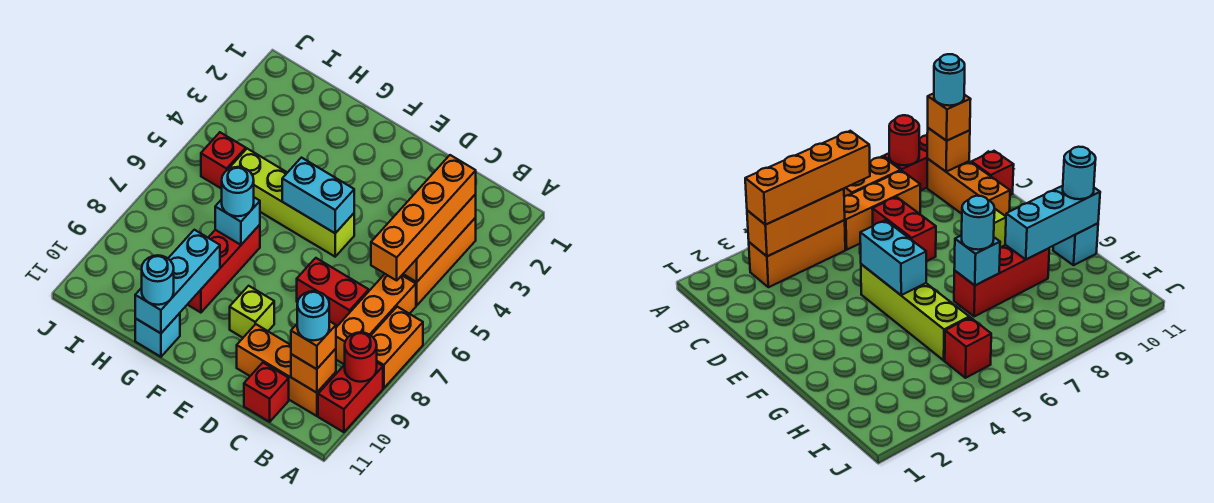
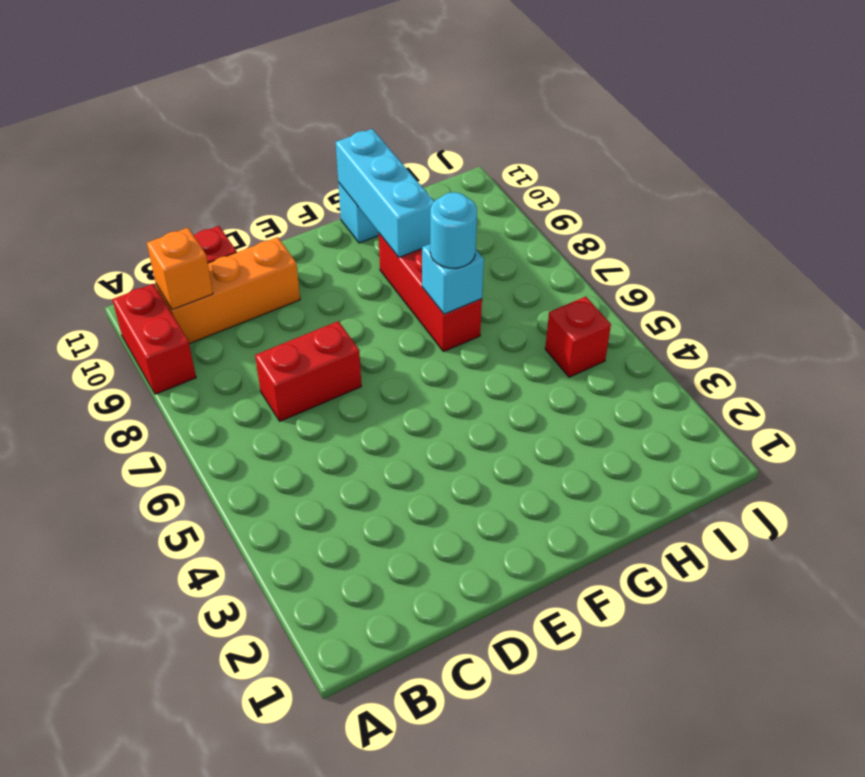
none -> orange 1x2 brick [371,307,423,388]
none -> orange 1x3 brick [402,218,476,305]
none -> orange 1x3 brick [336,274,416,365]

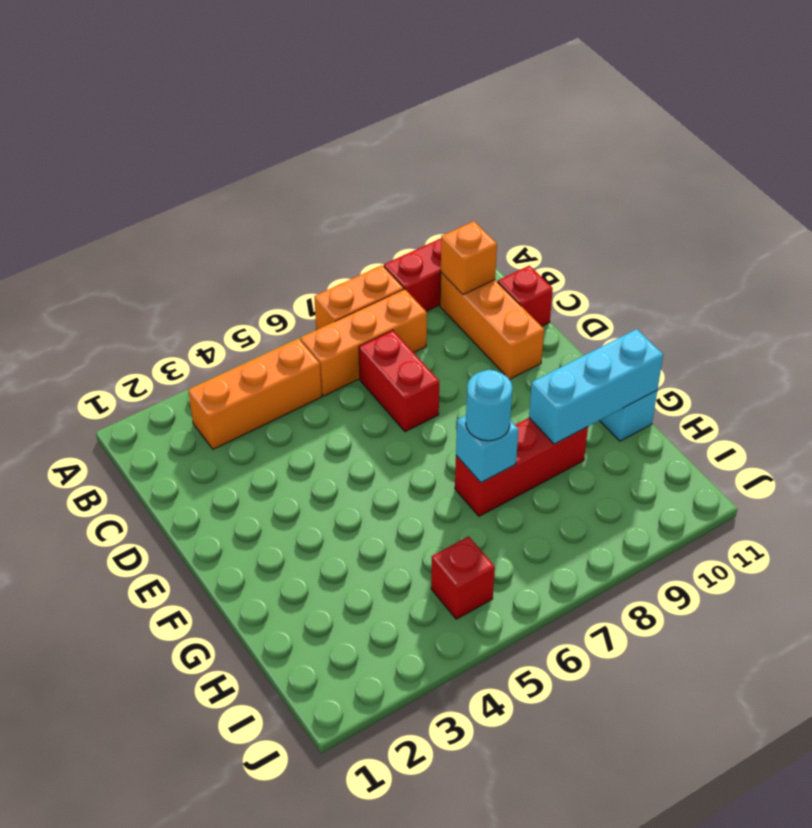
none -> lime 1x4 brick [229,149,354,257]
none -> lime 1x1 brick [230,286,274,338]
none -> red 1x1 round brick [345,332,377,382]

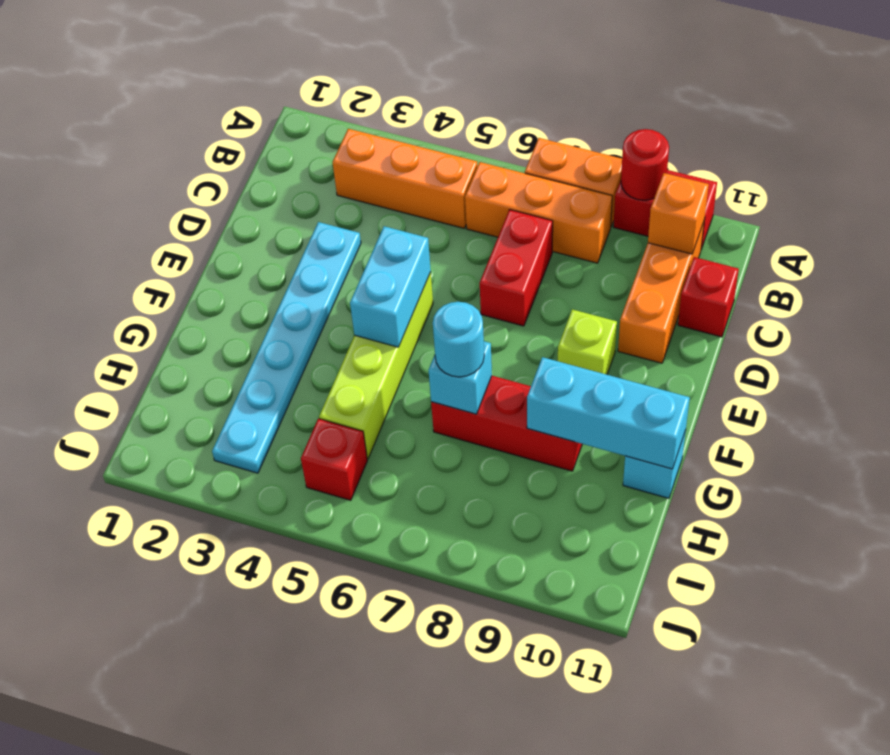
cyan 1x6 plate [212,222,361,473] -> none
none -> orange 1x3 brick [403,194,476,282]
none -> orange 1x4 brick [371,155,476,280]
none -> orange 1x1 brick [291,321,336,369]

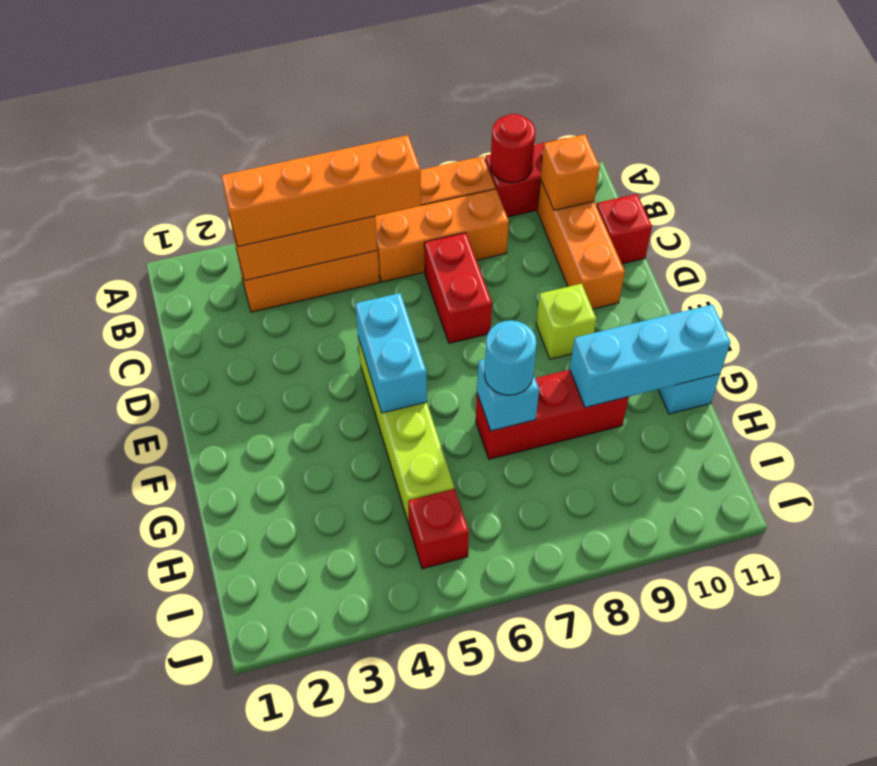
none -> orange 1x1 brick [291,321,336,369]
none -> cyan 1x1 round brick [142,255,174,305]
none -> cyan 1x1 round brick [297,291,329,341]

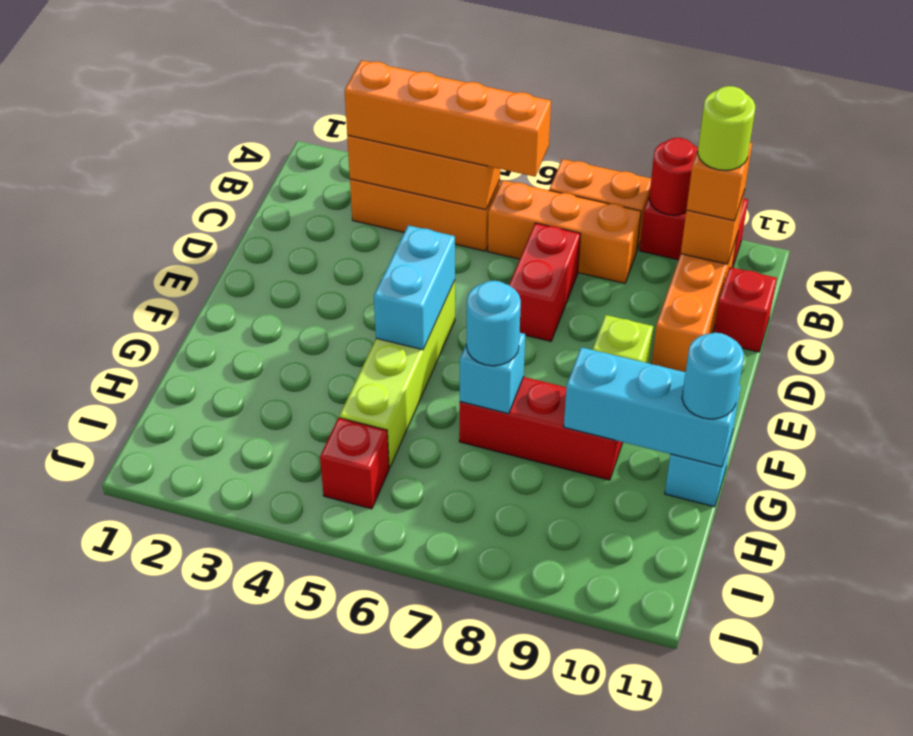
lime 1x1 round brick [698,86,755,170] -> cyan 1x1 round brick [297,291,329,341]

